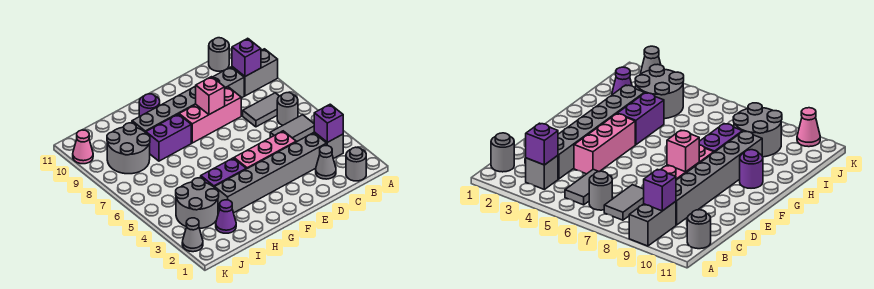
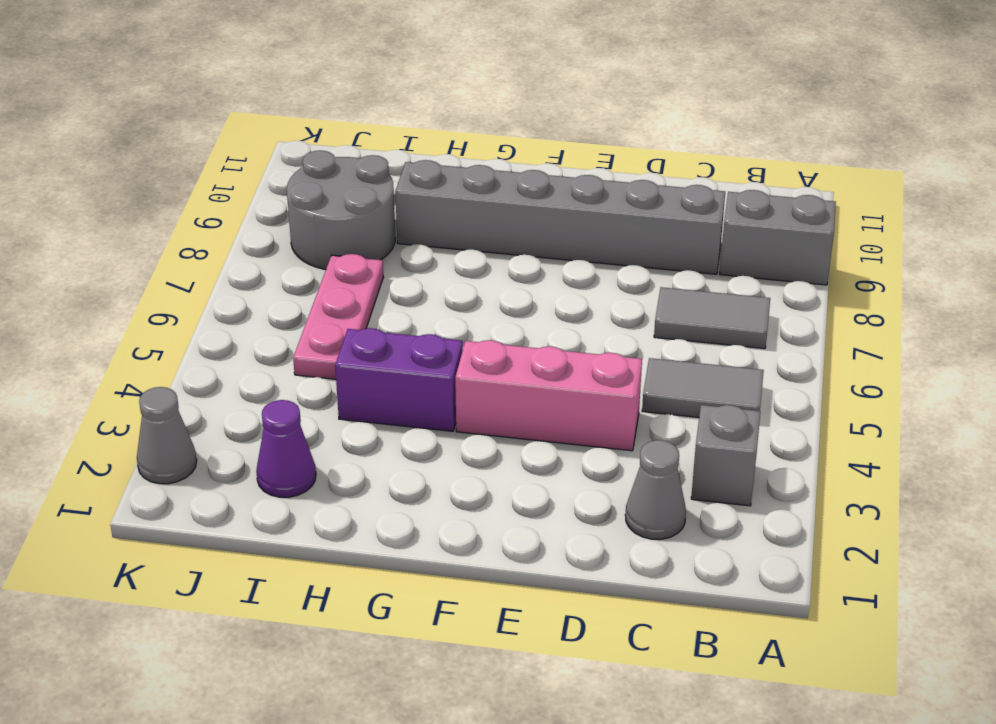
pink 1x3 plate [293,254,383,379] -> none
none -> grey 1x1 round brick [346,147,366,181]
none -> grey 1x1 round brick [277,93,298,125]
none -> grey 1x1 round brick [209,38,229,71]

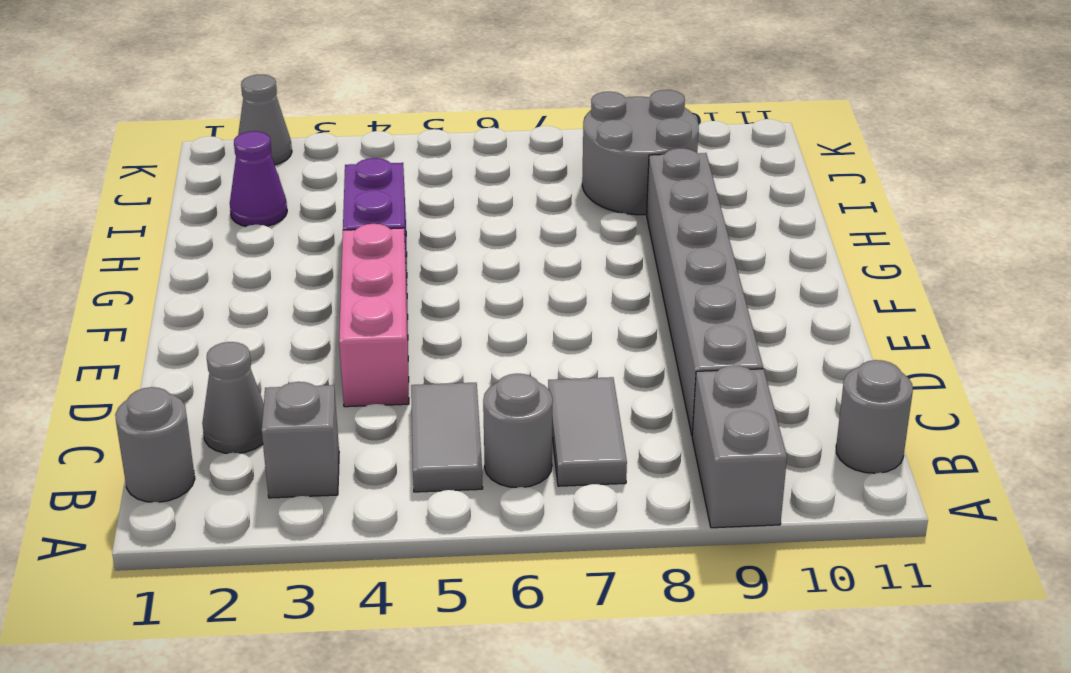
none -> grey 1x6 brick [214,133,327,213]
none -> pink 1x3 brick [179,87,241,143]
none -> purple 1x2 brick [146,114,191,161]

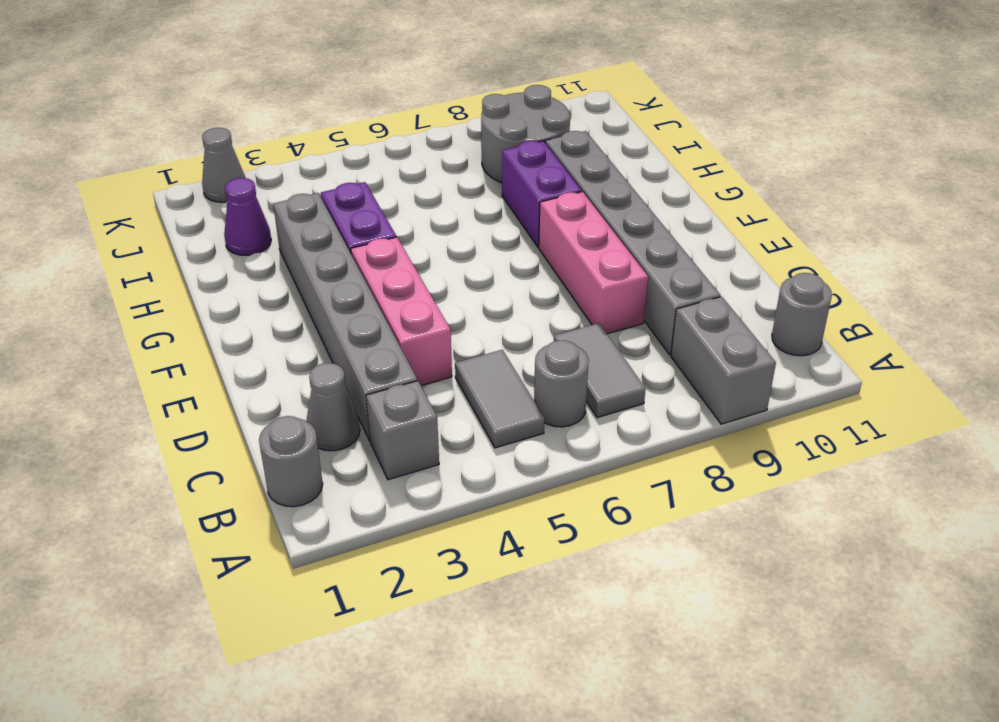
none -> purple 1x1 round brick [139,94,160,117]
none -> grey 2x2 round brick [176,178,219,229]
none -> pink 1x1 cone [73,130,93,164]

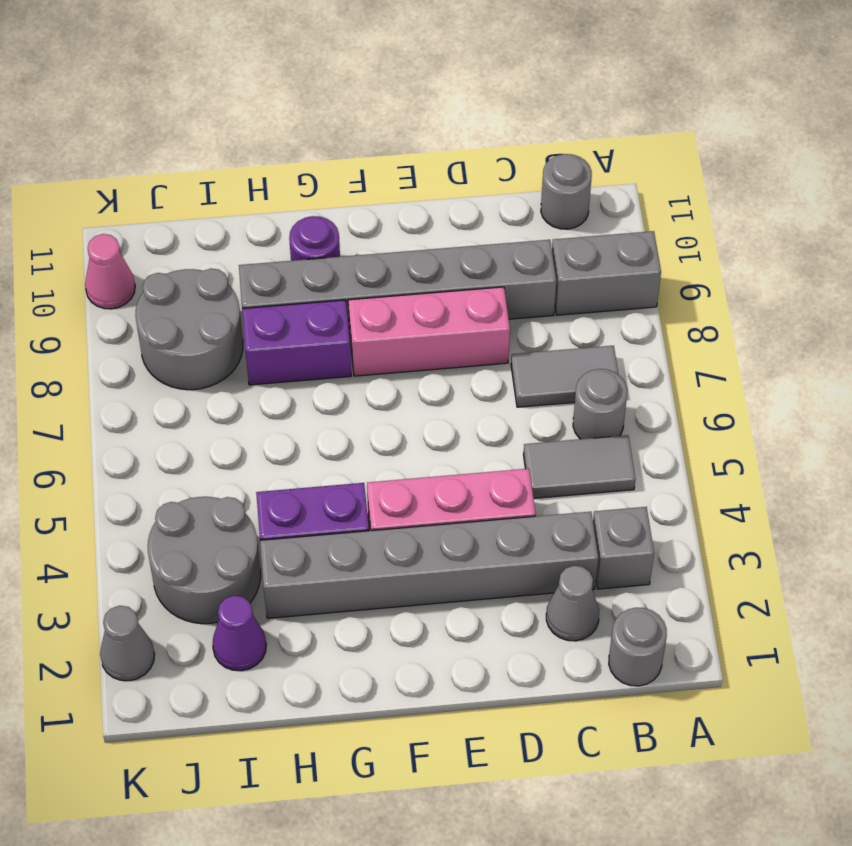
none -> purple 1x1 brick [314,104,343,142]
none -> purple 1x1 brick [232,38,261,76]
none -> pink 1x1 brick [196,77,225,114]

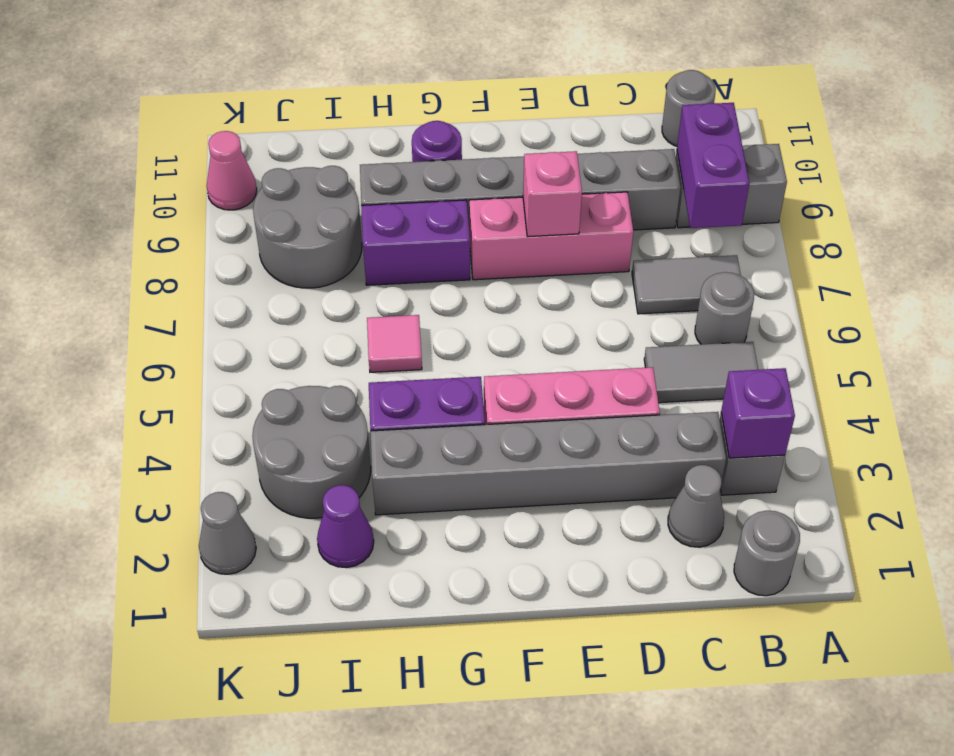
purple 1x2 brick [677,103,750,228] -> purple 1x1 brick [232,38,261,76]
pink 1x1 tile [367,315,422,372] -> none

